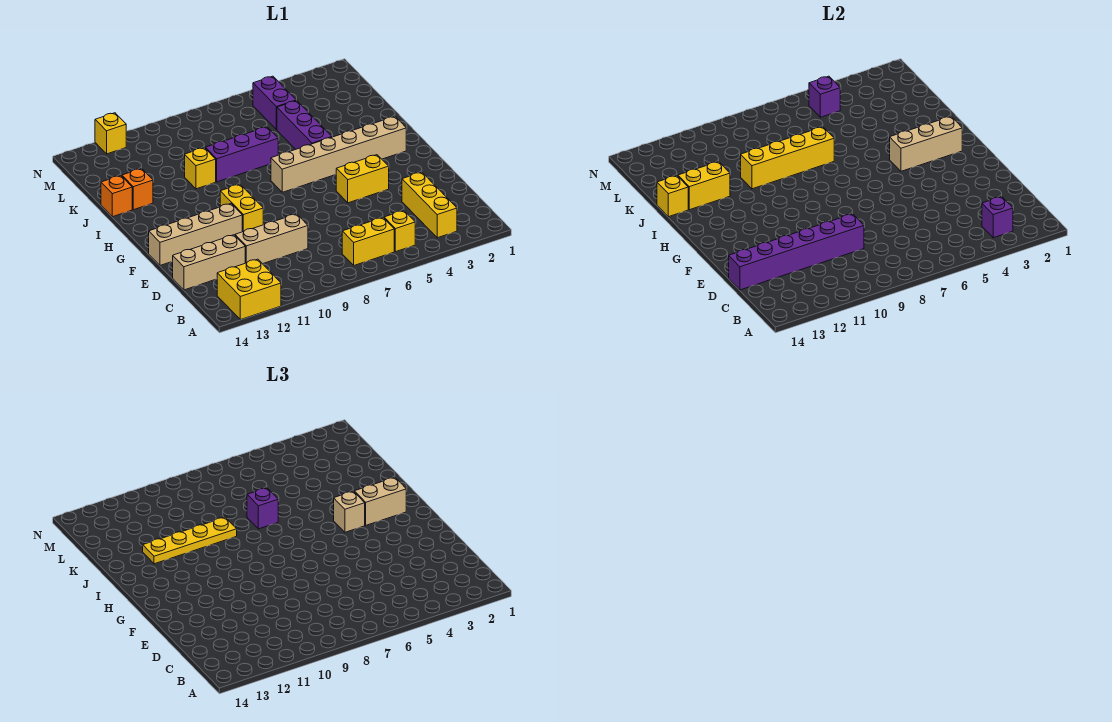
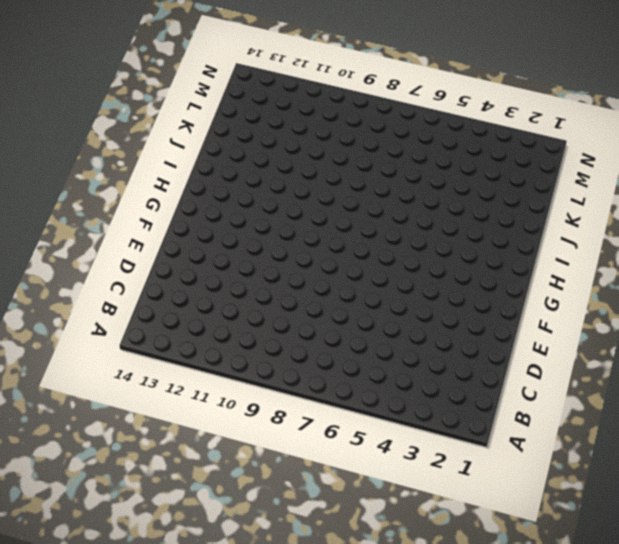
none -> yellow 2x2 brick [217,259,281,320]
none -> yellow 1x3 brick [402,172,457,238]
none -> yellow 1x1 brick [384,211,415,252]

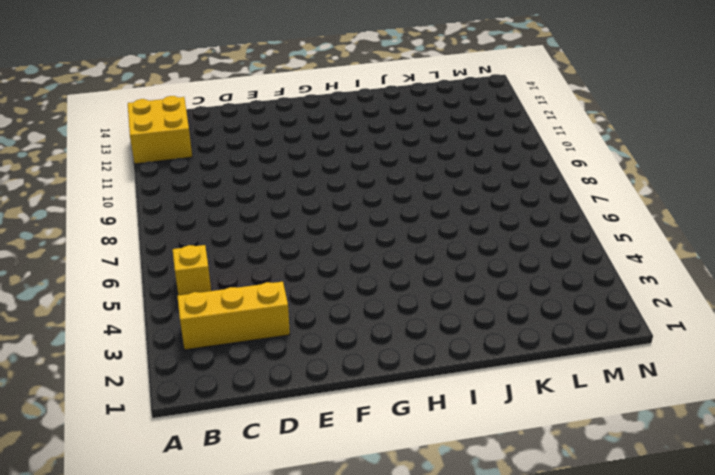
none -> yellow 1x2 brick [342,218,394,265]
none -> tan 1x3 brick [235,214,308,264]
none -> tan 1x3 brick [173,235,245,290]

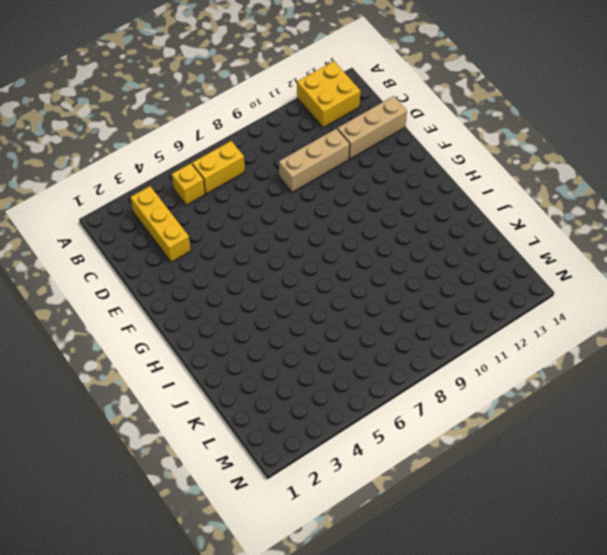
none -> yellow 1x2 brick [336,155,389,203]
none -> yellow 1x2 brick [220,184,263,232]
none -> tan 1x4 brick [149,204,242,265]

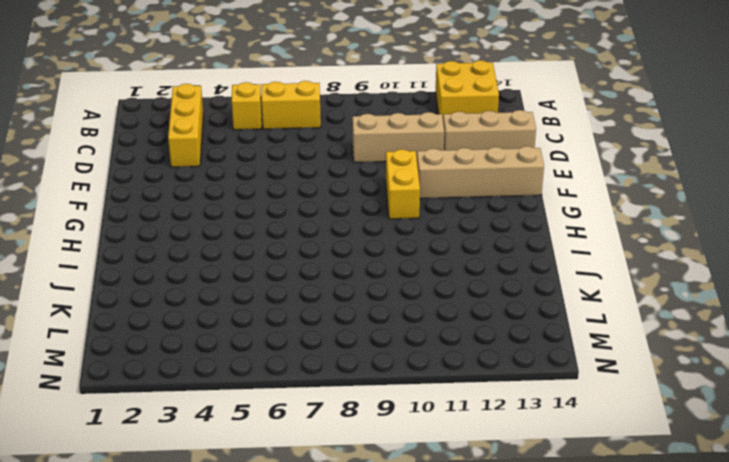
none -> yellow 1x2 brick [336,155,389,203]
none -> tan 1x6 brick [271,116,406,192]
none -> purple 1x3 brick [277,100,332,149]

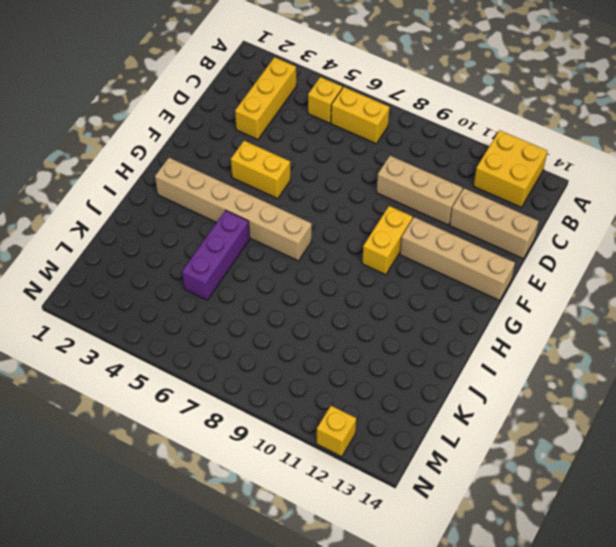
none -> purple 1x3 brick [205,127,278,182]
none -> yellow 1x1 brick [185,148,216,189]
none -> orange 1x1 brick [122,169,153,210]

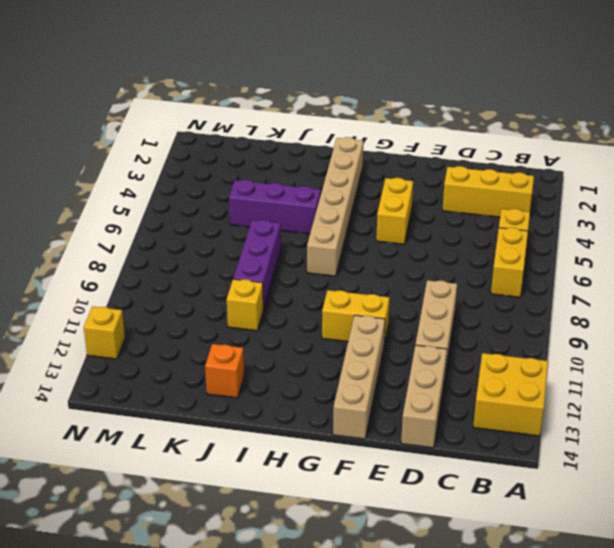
none -> orange 1x1 brick [101,176,132,217]
none -> purple 1x2 brick [253,76,296,130]
none -> purple 1x1 brick [982,197,1013,238]

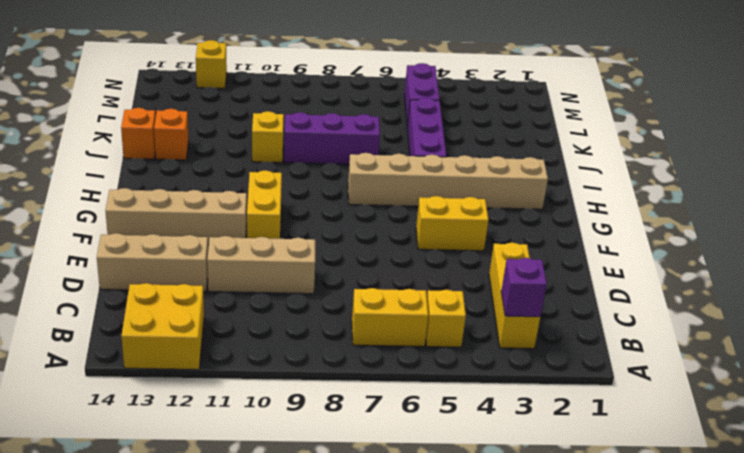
none -> purple 1x6 brick [729,214,864,290]
none -> tan 1x3 brick [890,116,962,171]
none -> yellow 1x4 brick [741,127,834,189]

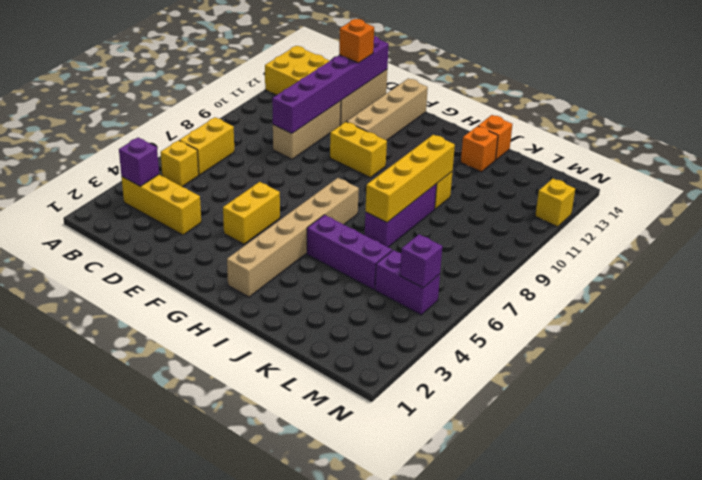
orange 1x1 brick [339,19,374,63] -> none
none -> tan 1x3 brick [890,116,962,171]
none -> yellow 1x2 brick [678,162,730,210]
none -> yellow 1x1 brick [657,176,688,217]

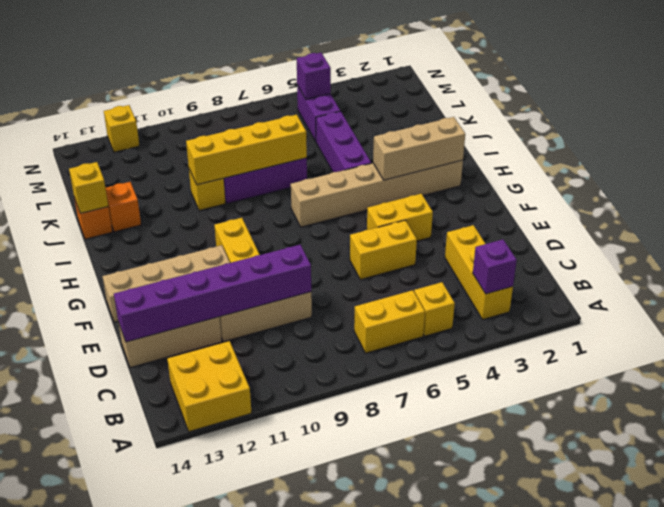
yellow 1x2 brick [350,220,417,280] -> yellow 1x2 brick moved to [678,162,730,210]
none -> tan 1x2 brick [354,477,406,525]
none -> tan 1x1 brick [334,491,365,532]
none -> purple 1x1 brick [247,488,278,529]

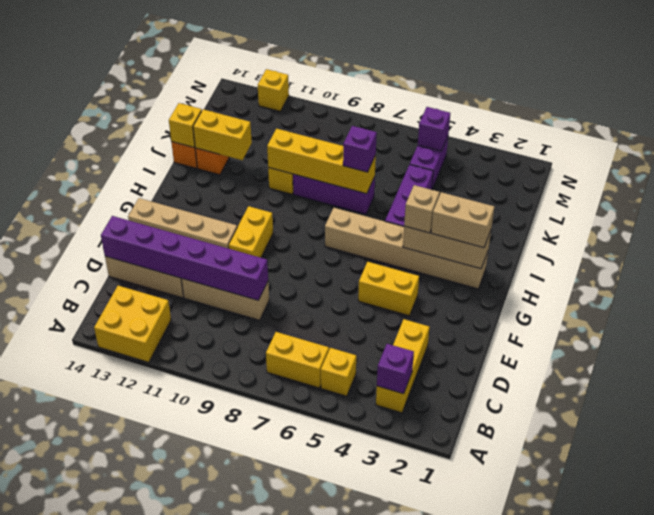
none -> yellow 1x4 plate [143,517,237,564]

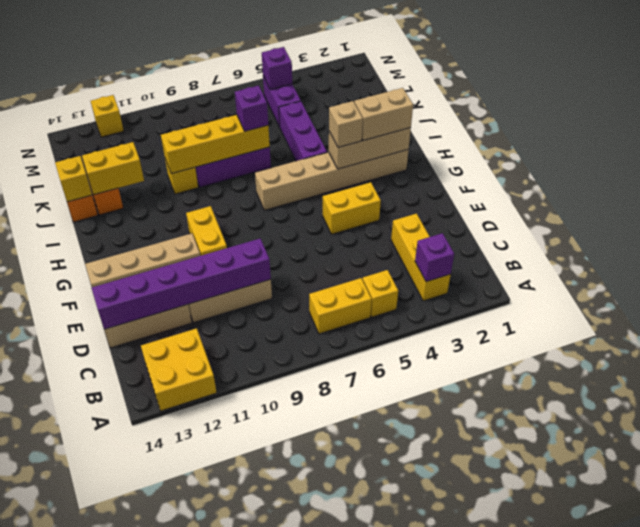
none -> yellow 1x4 plate [143,517,237,564]

